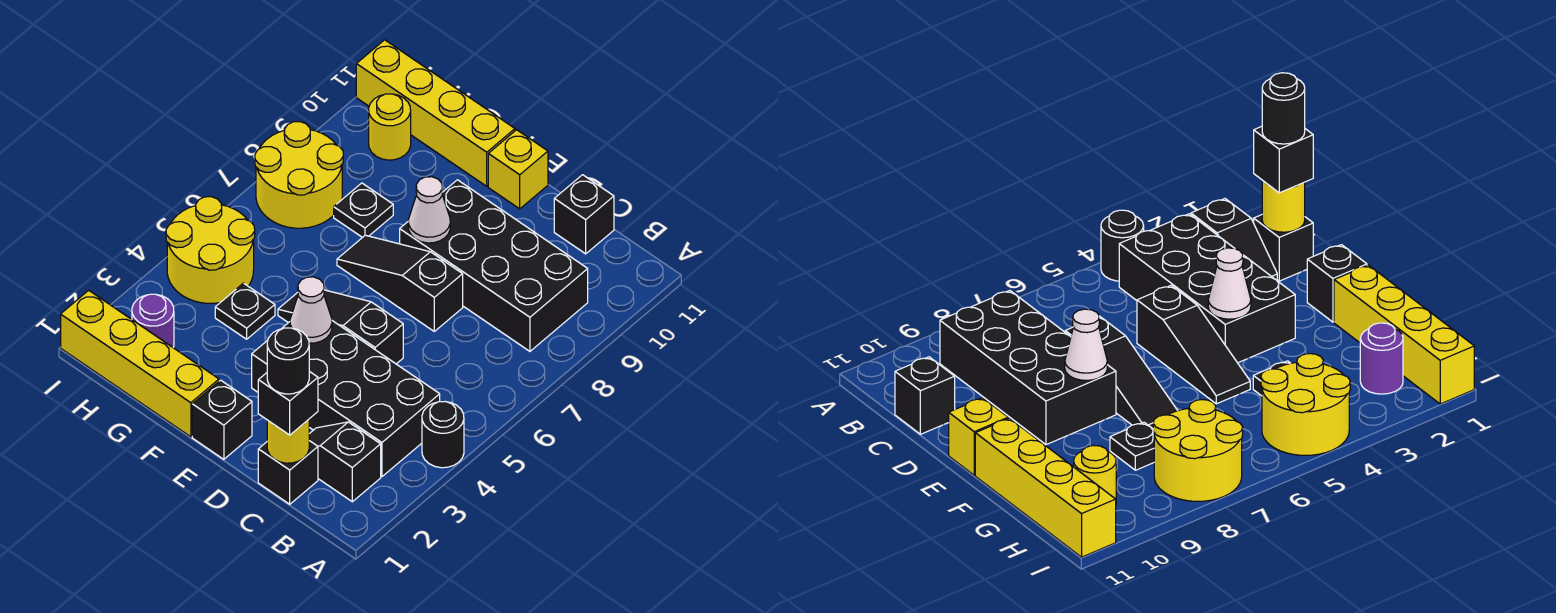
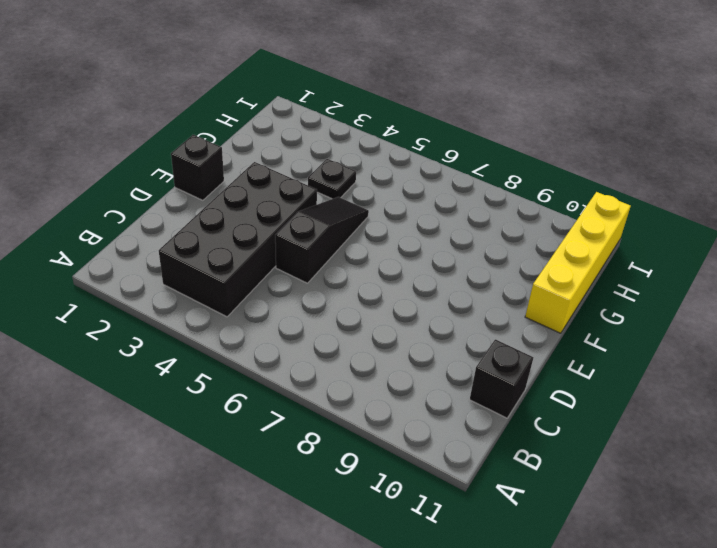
none -> black 1x1 round brick [422,401,464,468]
none -> black 1x2 slope [309,422,381,502]
none -> black 2x4 brick [400,180,588,351]

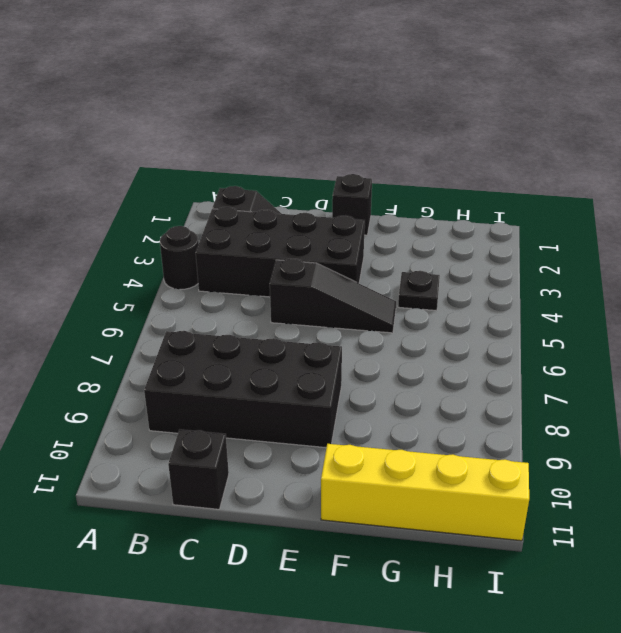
none -> black 1x1 brick [258,441,318,504]
none -> black 1x3 slope [337,235,463,331]
none -> yellow 1x1 brick [488,130,548,209]

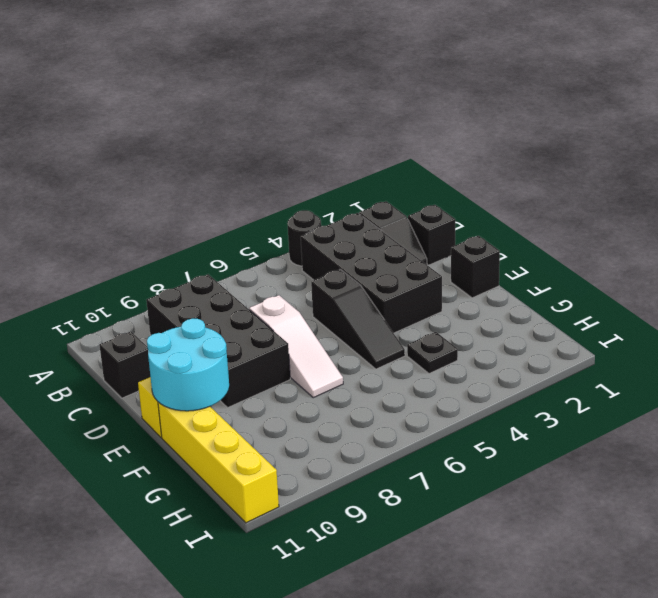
white 1x3 slope [249,295,343,398] -> black 1x3 slope [337,235,463,331]
cyan 2x2 round brick [147,318,229,411] -> none
none -> yellow 1x4 brick [61,290,219,437]
none -> black 1x1 plate [334,183,393,238]
none -> purple 1x1 round brick [132,294,174,347]

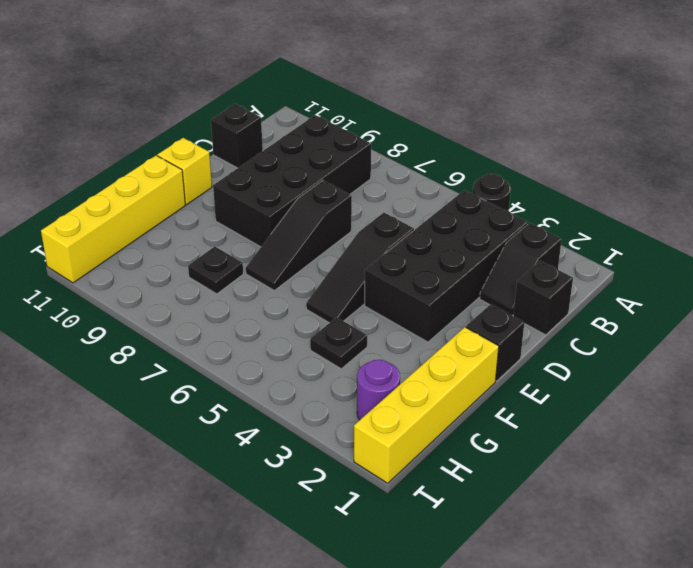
none -> yellow 2x2 round brick [166,197,255,303]
none -> yellow 2x2 round brick [255,122,343,228]
none -> yellow 1x1 round brick [369,94,411,160]

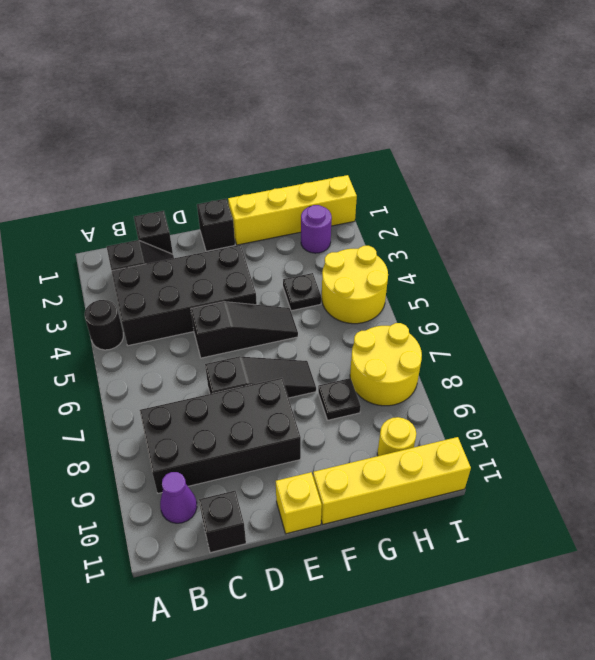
purple 1x1 cone [160,472,197,523] -> none
none -> yellow 1x1 round brick [267,420,309,463]
none -> white 1x1 cone [290,277,332,343]
none -> white 1x1 cone [408,177,450,243]

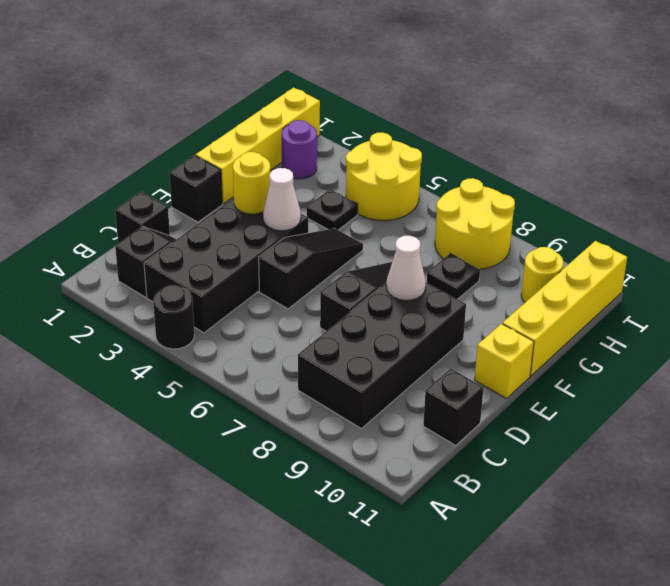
yellow 1x1 round brick [233,152,270,214] -> yellow 1x1 round brick moved to [267,420,309,463]
none -> black 1x1 brick [258,371,318,435]
none -> black 1x1 round brick [267,328,309,394]

